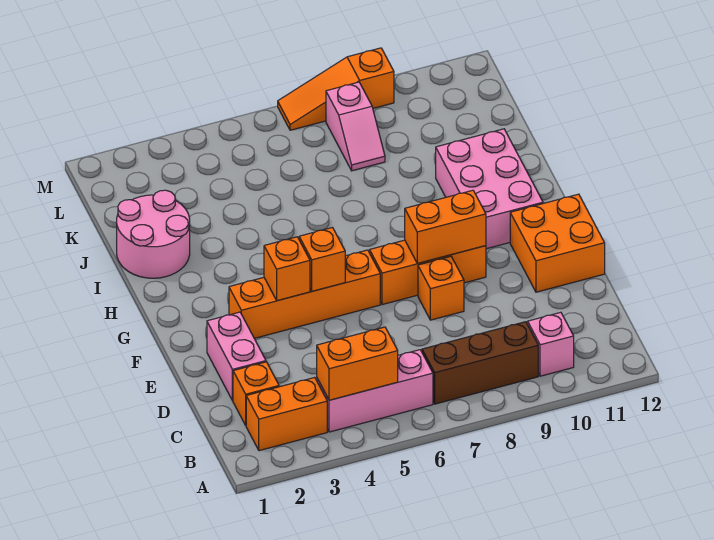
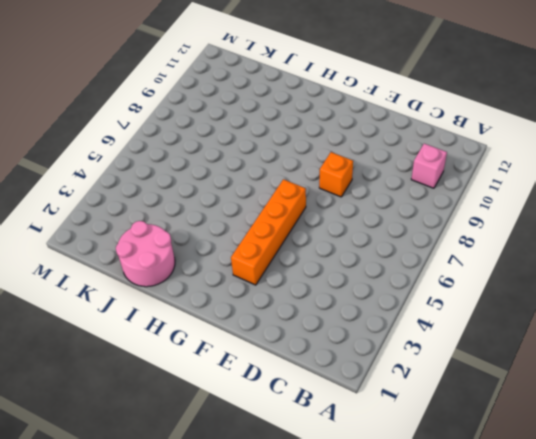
none -> orange 1x2 brick [246,377,327,451]
none -> pink 1x3 brick [317,350,433,432]
none -> brown 1x3 brick [422,322,538,404]

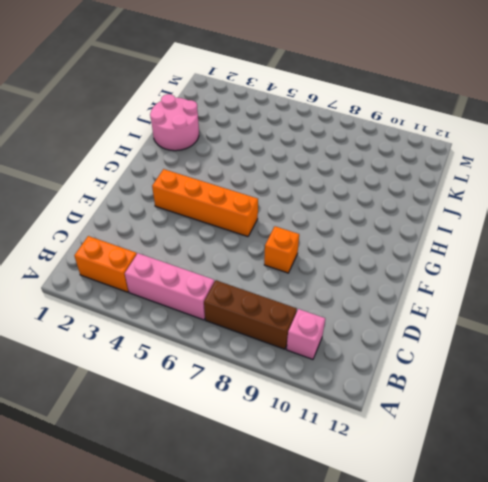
none -> orange 1x1 brick [233,362,279,425]
none -> pink 1x2 brick [207,312,266,401]
none -> orange 2x2 brick [510,194,605,292]

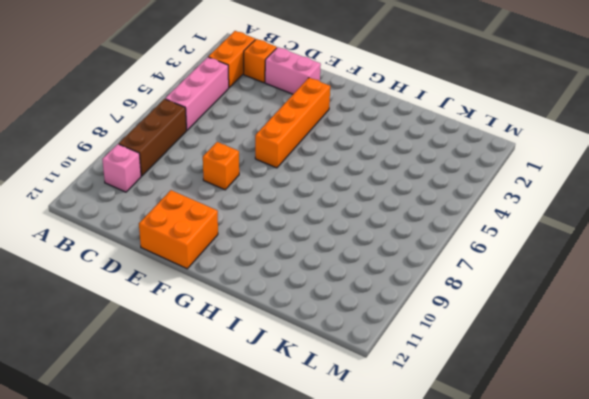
none -> orange 1x3 brick [370,240,486,305]
none -> pink 2x3 brick [436,129,543,249]
none -> pink 2x2 round brick [117,190,190,278]

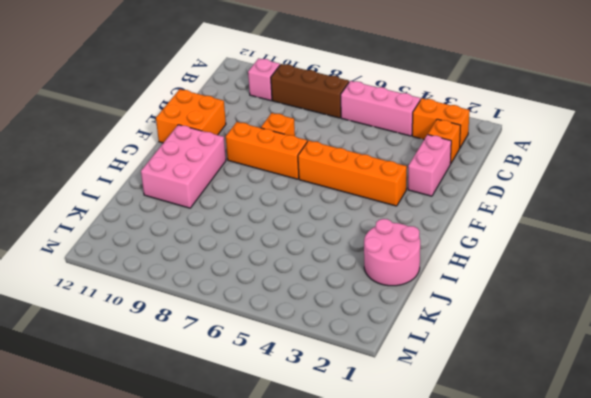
none -> pink 1x2 slope [326,82,385,171]
none -> orange 1x3 slope [278,48,394,130]
none -> orange 1x2 brick [317,327,398,400]

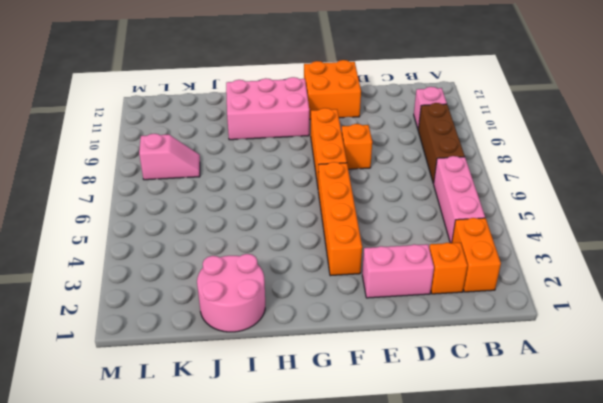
none -> orange 1x3 slope [278,48,394,130]
none -> orange 1x2 brick [317,327,398,400]
none -> orange 1x1 brick [264,237,310,301]

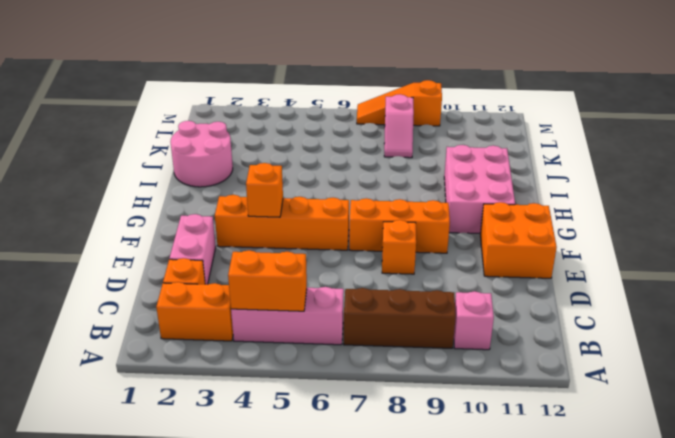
none -> orange 1x1 brick [299,228,345,291]
none -> orange 1x2 brick [405,190,486,263]

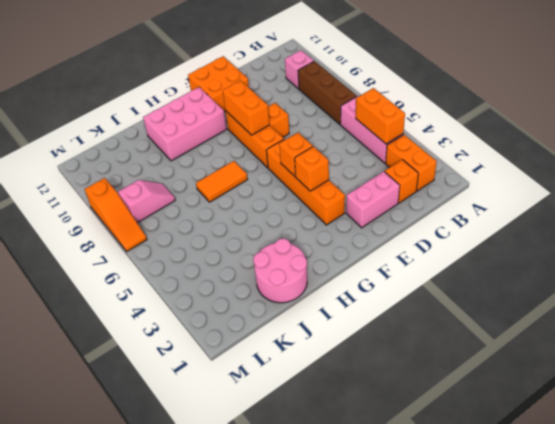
orange 1x2 tile [196,161,248,202] -> none

